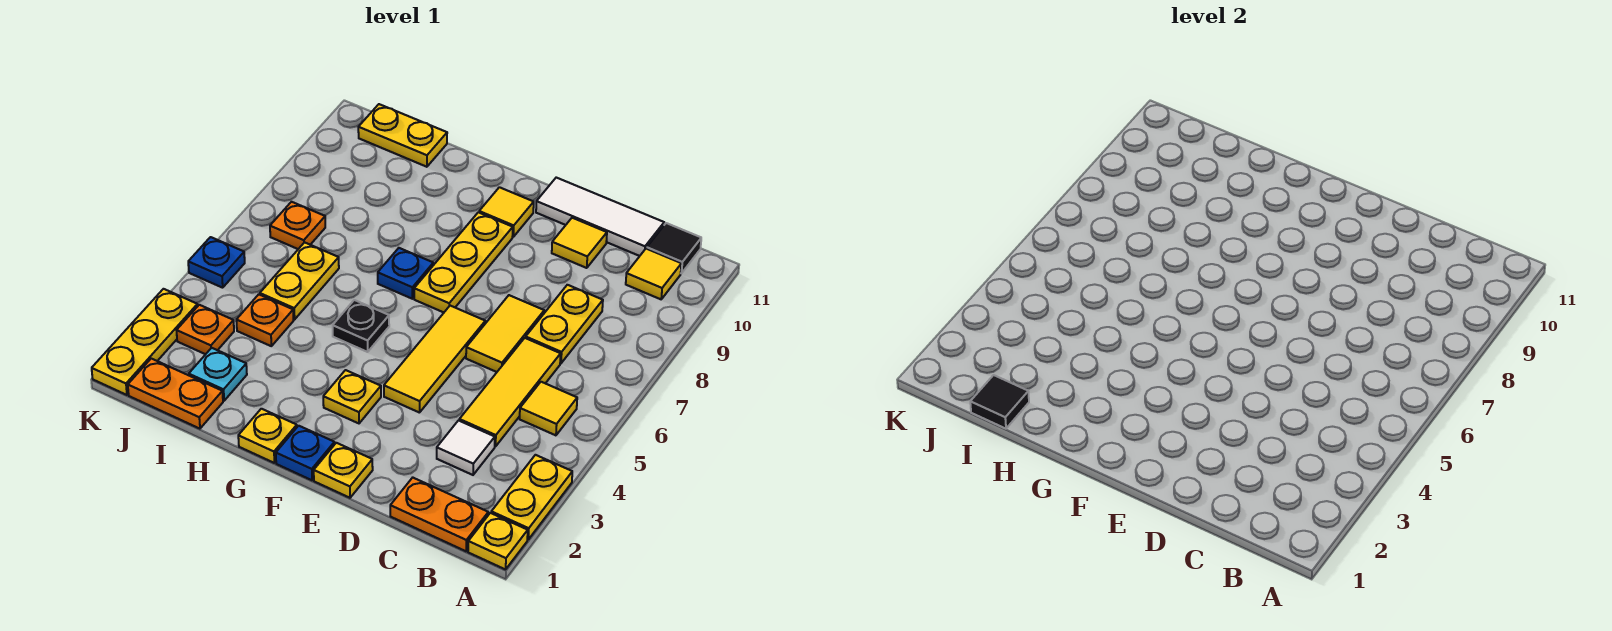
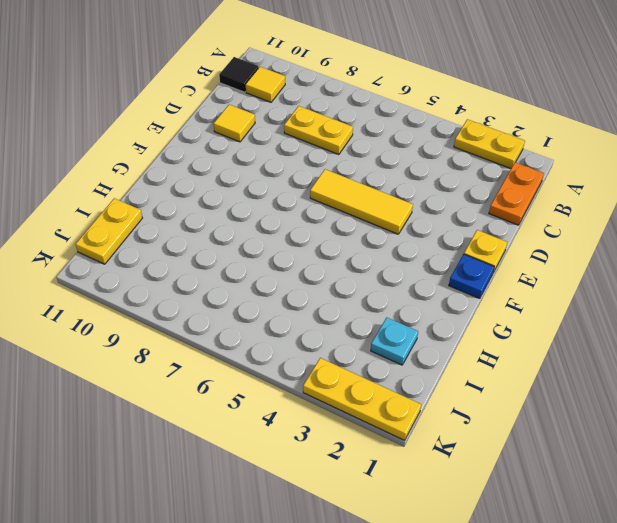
none -> yellow 1x1 plate [468,513,528,569]
none -> yellow 1x1 tile [520,382,577,435]
none -> white 1x1 tile [437,421,495,475]
none -> yellow 1x3 tile [459,338,561,447]

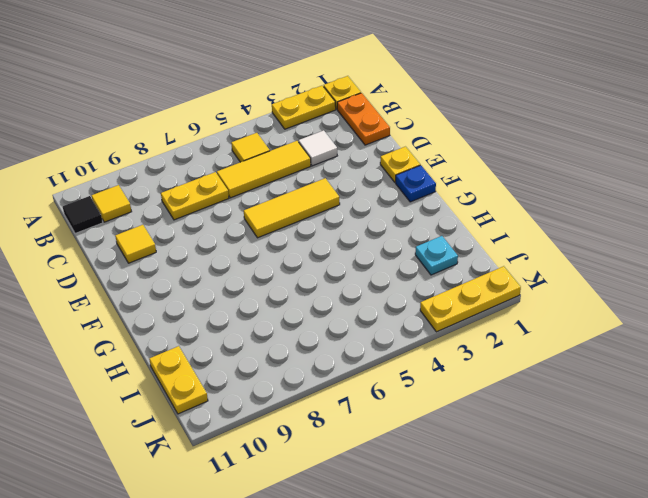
none -> white 1x3 tile [536,178,664,256]
none -> yellow 1x2 tile [466,295,544,372]
none -> yellow 1x1 plate [323,370,381,423]
none -> yellow 1x3 plate [414,212,513,312]

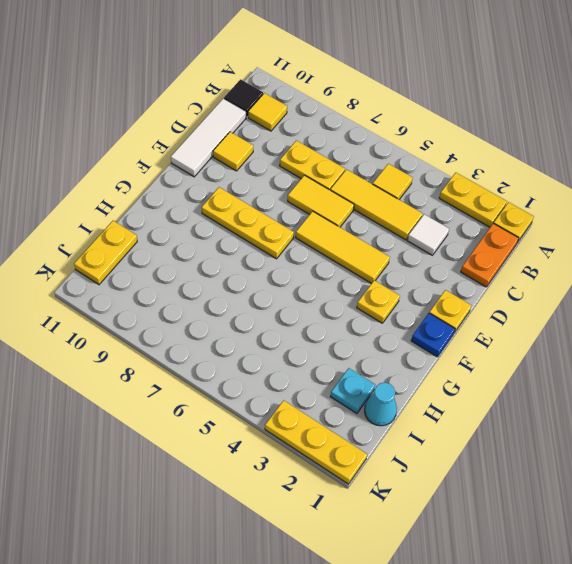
cyan 1x1 cone [365,382,397,426] -> orange 1x2 plate [128,359,223,429]
none -> yellow 1x1 tile [479,187,534,237]
none -> yellow 1x1 plate [238,409,297,463]
none -> black 1x1 plate [333,300,389,352]
none -> blue 1x1 plate [378,248,433,299]

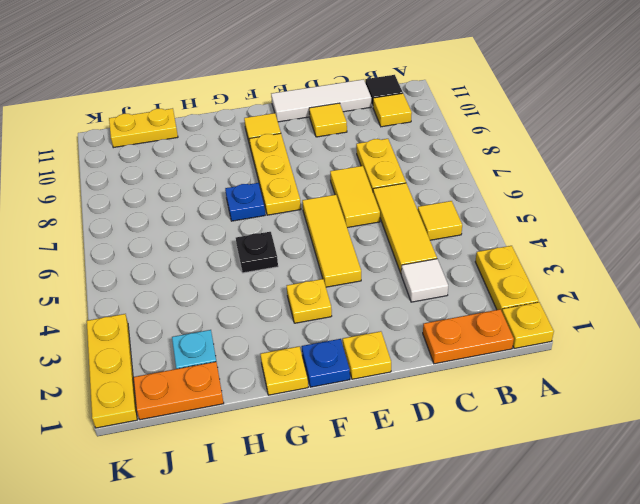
none -> orange 1x1 plate [236,294,294,346]
none -> yellow 1x2 plate [260,242,339,320]
none -> orange 1x1 plate [177,305,234,354]
none -> orange 1x1 plate [270,202,325,249]

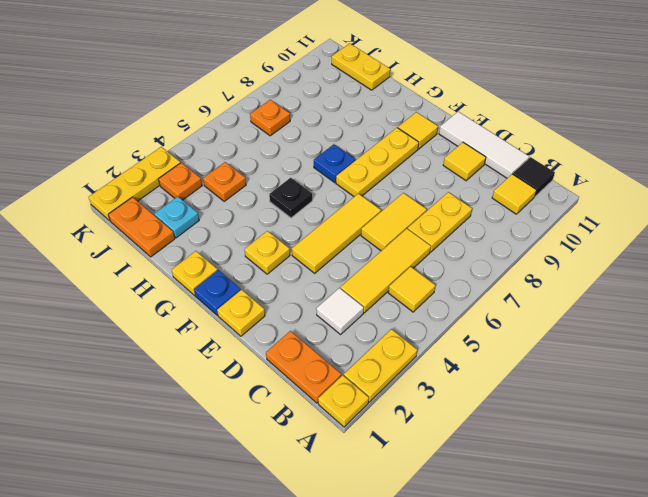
none -> yellow 1x2 plate [260,242,339,320]
none -> blue 1x1 plate [188,237,245,288]
none -> black 1x1 tile [970,375,1029,429]

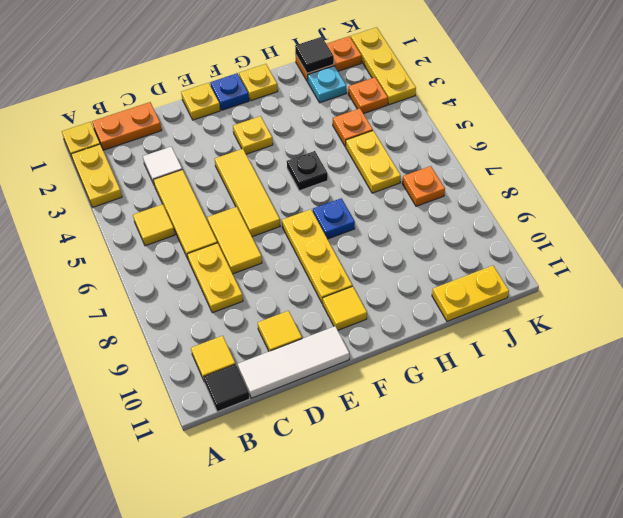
none -> blue 1x1 plate [188,237,245,288]

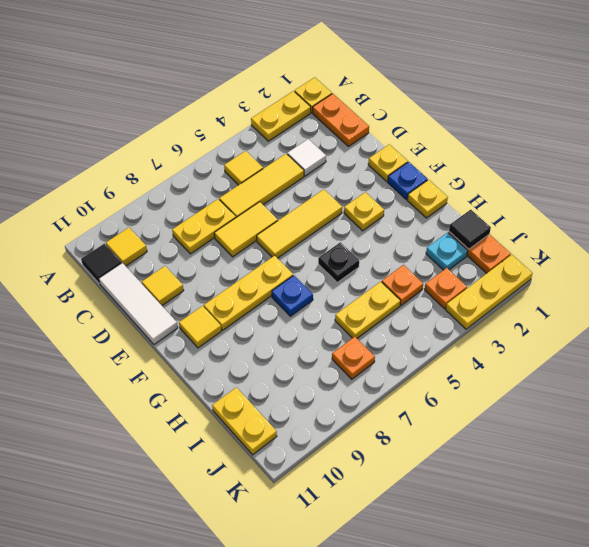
none -> blue 1x1 plate [188,237,245,288]

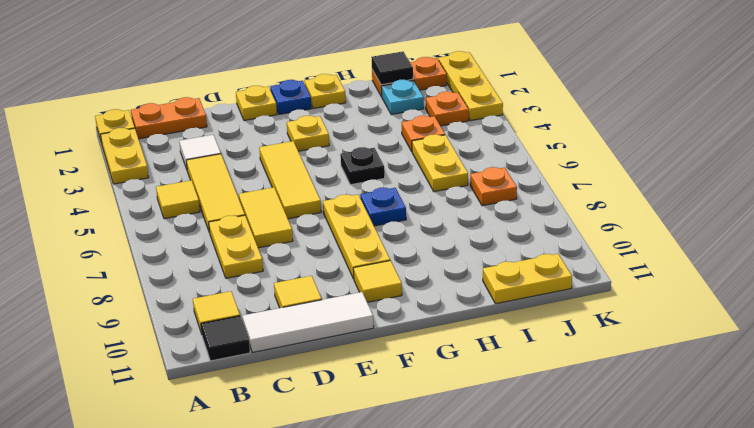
none -> blue 1x1 plate [188,237,245,288]

